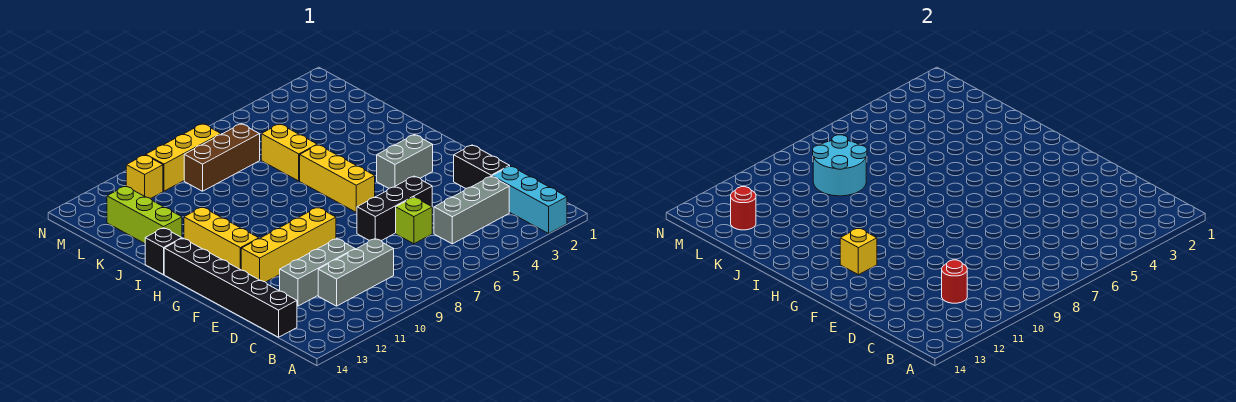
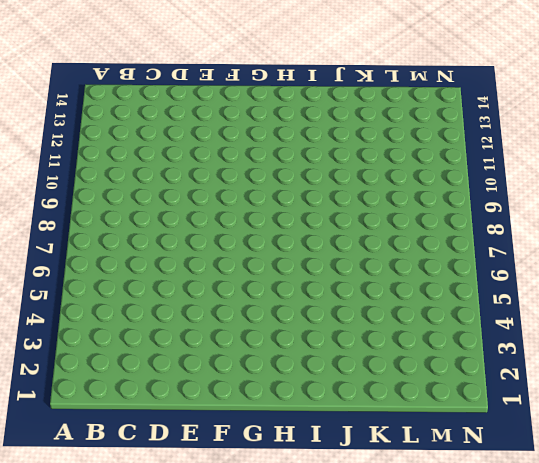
none -> cyan 1x3 brick [492,166,567,234]
none -> grey 1x3 brick [434,176,509,244]
none -> grey 1x3 brick [318,239,394,306]

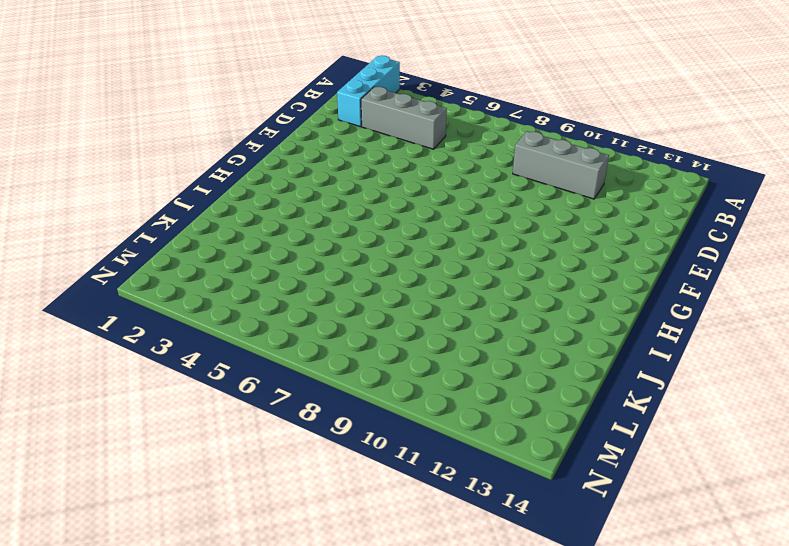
none -> black 1x6 brick [164,238,297,337]
none -> black 1x2 brick [454,145,509,188]
none -> lime 1x1 brick [396,197,432,244]

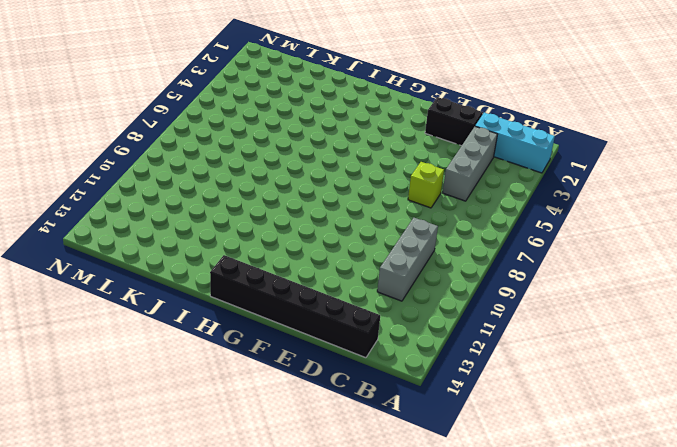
none -> grey 1x3 brick [280,239,355,306]
none -> black 1x3 brick [357,176,432,241]
none -> yellow 1x4 brick [241,207,336,282]

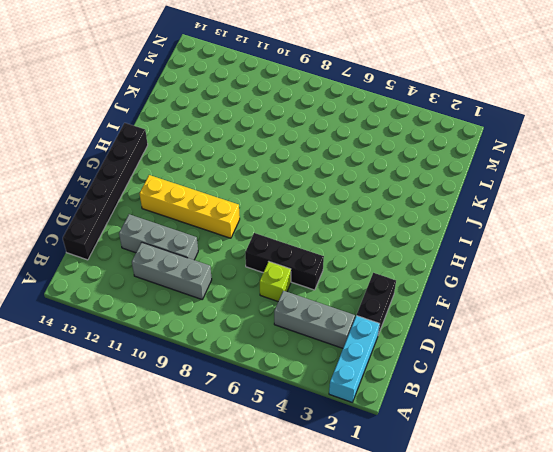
none -> grey 1x2 brick [377,135,433,188]
none -> yellow 1x3 brick [300,145,375,212]
none -> yellow 1x3 brick [184,207,259,270]

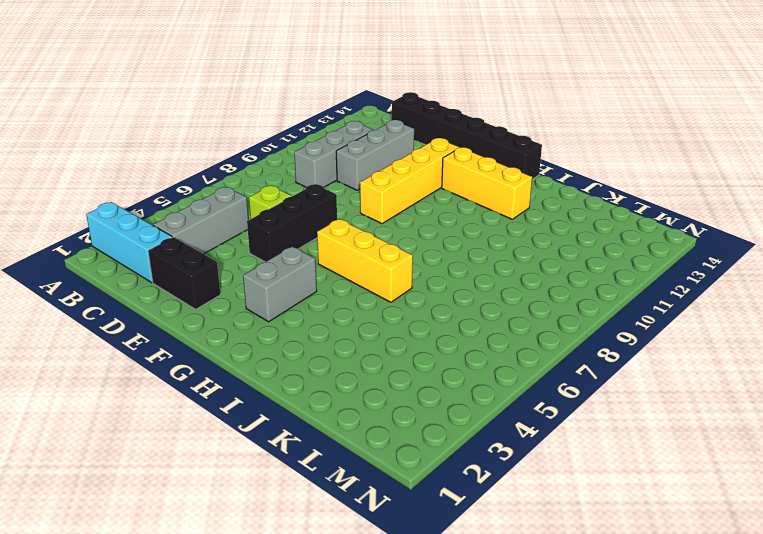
none -> black 1x1 brick [145,228,182,275]
none -> yellow 1x2 brick [261,124,317,181]
none -> lime 1x3 brick [107,186,182,243]

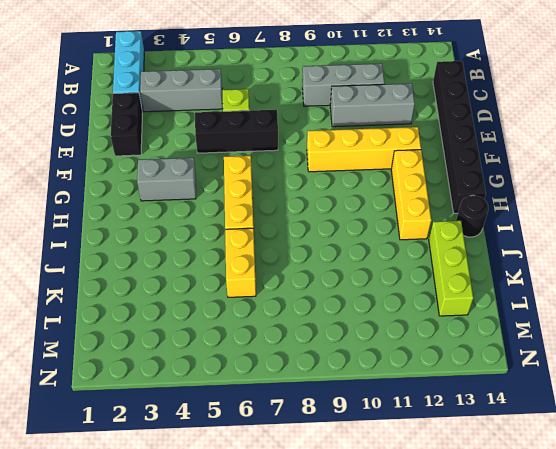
black 1x1 round brick [456,195,488,237] -> black 1x1 brick [145,228,182,275]
none -> brown 1x3 brick [184,124,260,191]
none -> yellow 1x3 brick [146,124,221,191]
none -> yellow 1x1 brick [126,155,163,199]

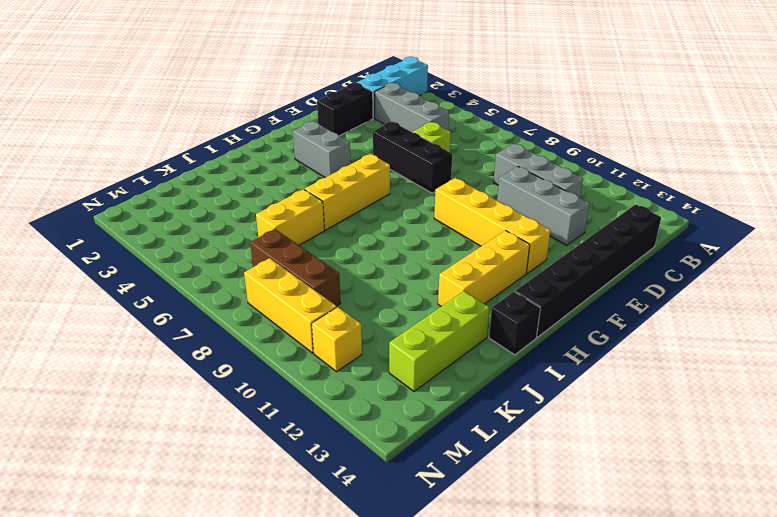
none -> red 1x1 round brick [942,260,967,303]
none -> yellow 1x1 brick [840,228,877,275]
none -> cyan 2x2 round brick [813,135,867,196]

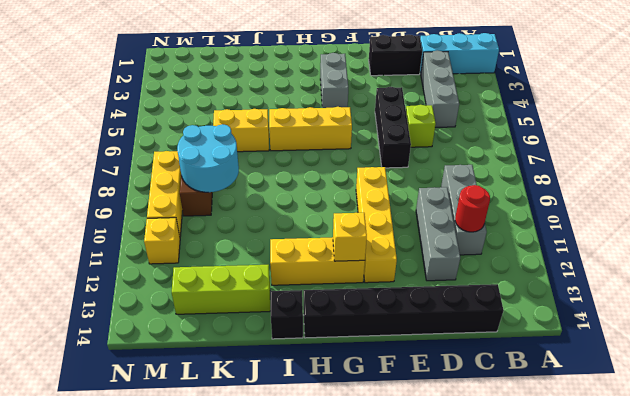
none -> red 1x1 round brick [731,187,756,230]

